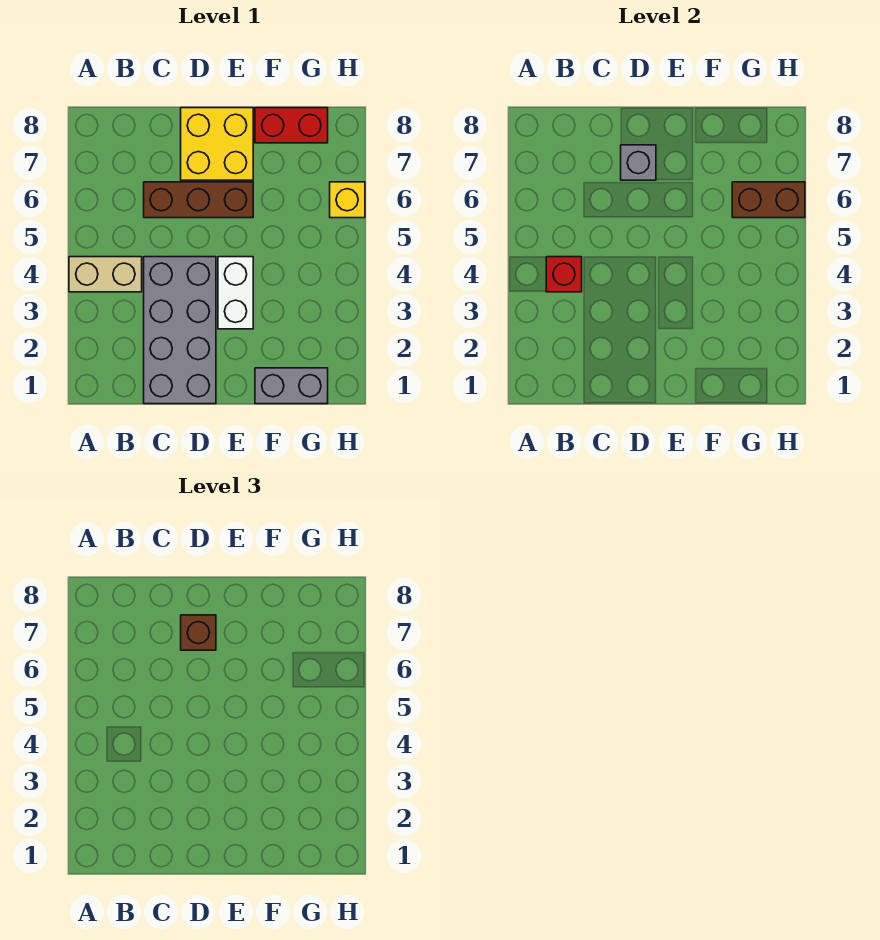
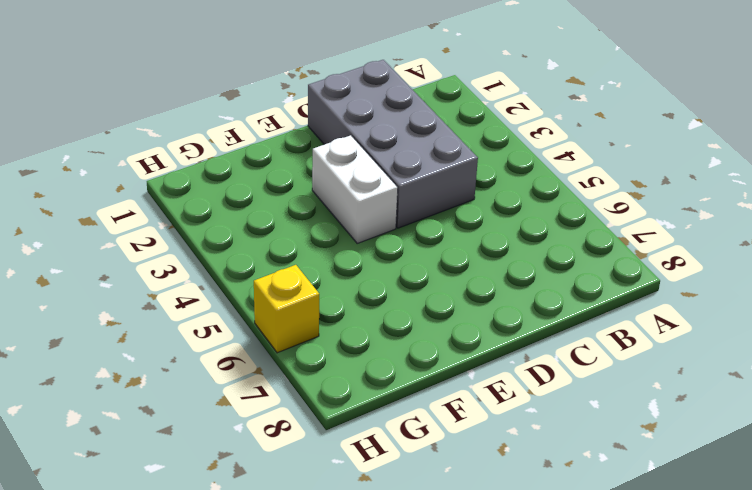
none -> tan 1x2 brick [69,257,142,292]
none -> brown 1x3 brick [144,182,253,218]
none -> yellow 2x2 brick [181,108,253,180]

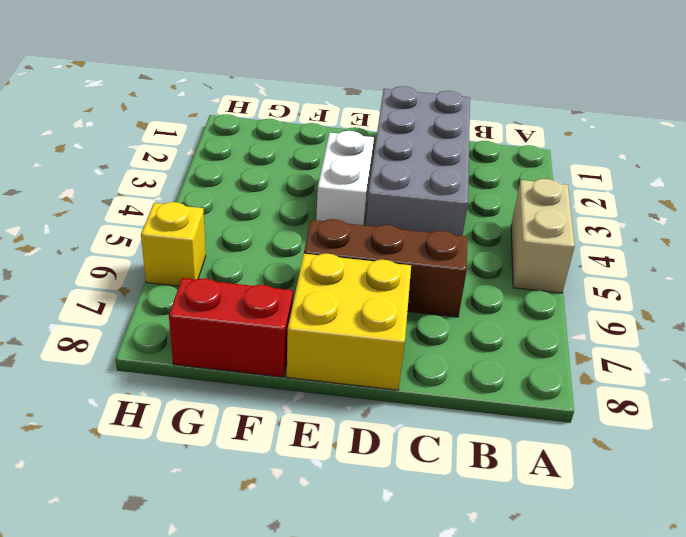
tan 1x2 brick [511,179,575,293] -> tan 1x2 brick turned to [69,257,142,292]
none -> grey 1x2 brick [255,368,328,404]
none -> red 1x1 brick [546,257,582,292]
none -> grey 1x1 brick [621,145,656,180]

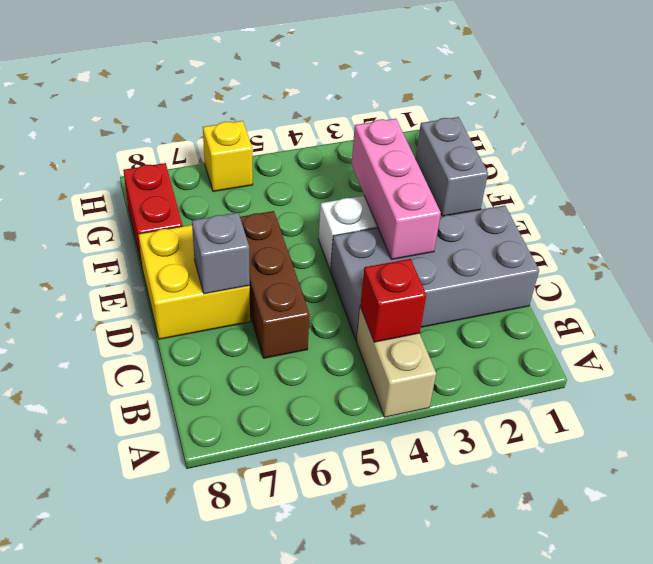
pink 1x3 brick [351,119,441,260] -> none
none -> brown 1x2 brick [732,182,805,218]
none -> brown 1x1 brick [181,615,216,650]

